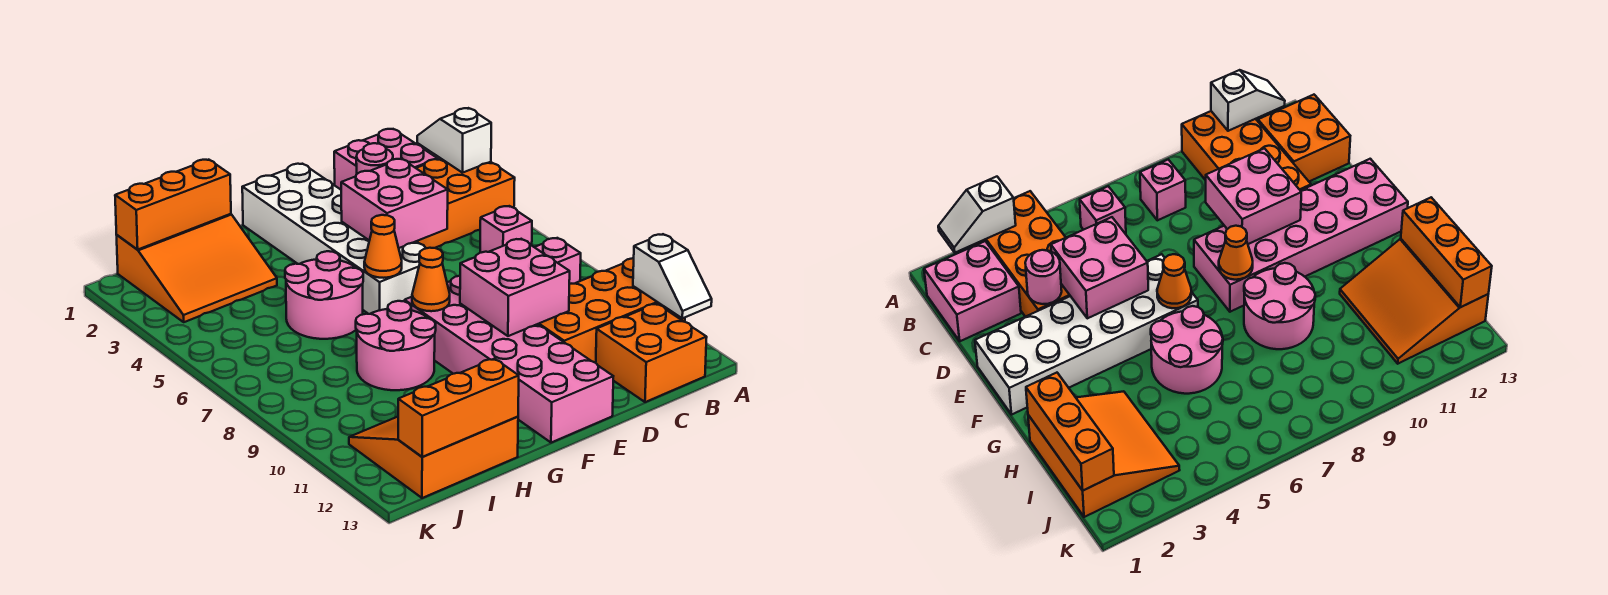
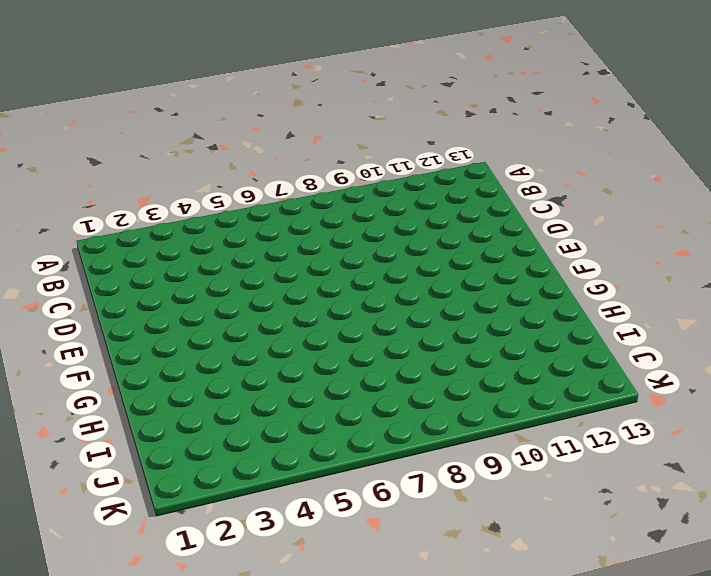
none -> orange 2x4 brick [416,158,515,248]
none -> orange 2x4 brick [538,258,685,363]
none -> pink 2x2 brick [334,129,438,190]

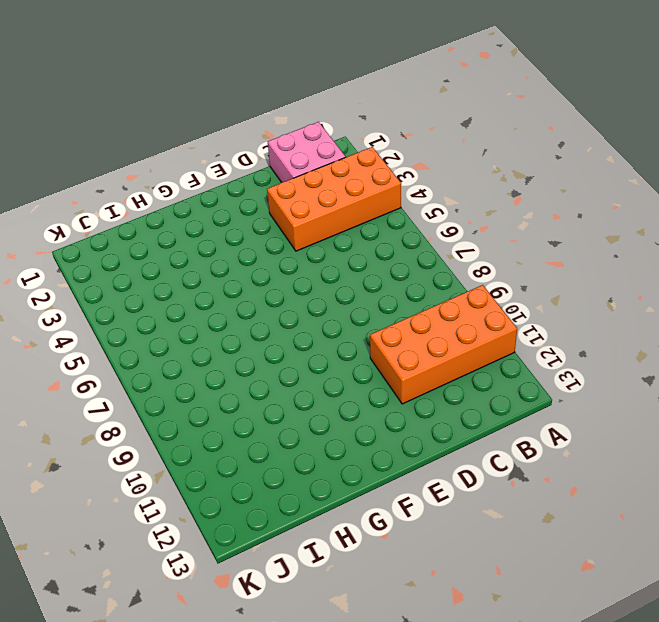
none -> pink 1x1 brick [480,206,532,253]
none -> pink 1x1 brick [535,238,581,284]
none -> orange 2x2 brick [596,304,707,402]

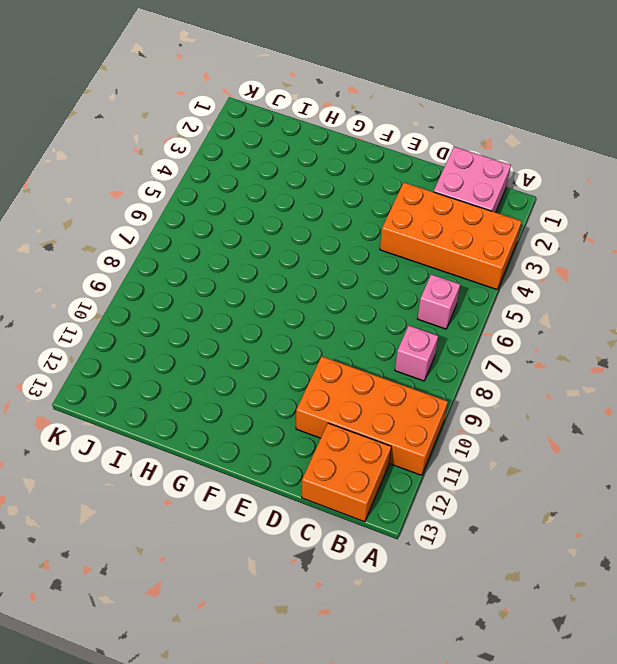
none -> white 2x6 brick [242,164,426,314]
none -> pink 2x6 brick [405,276,613,443]
none -> pink 2x2 round brick [285,251,363,339]

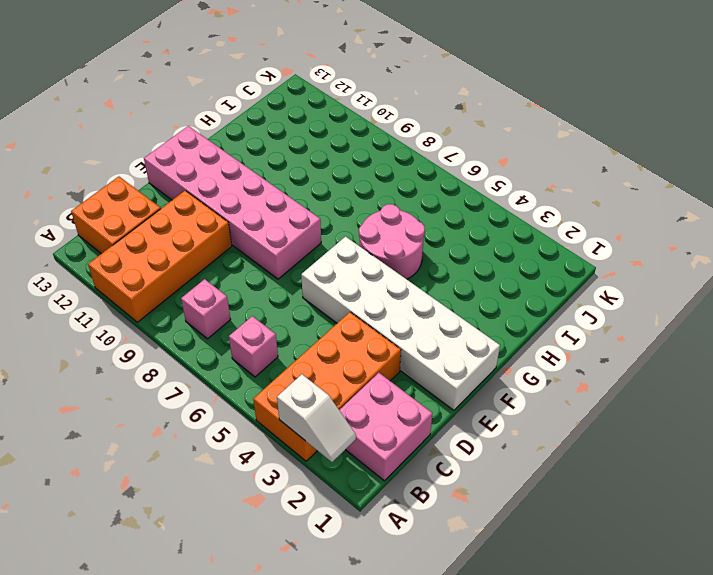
none -> pink 2x2 round brick [356,301,436,390]
none -> orange 3x3 slope [117,214,277,322]
none -> orange 3x3 slope [349,417,518,498]

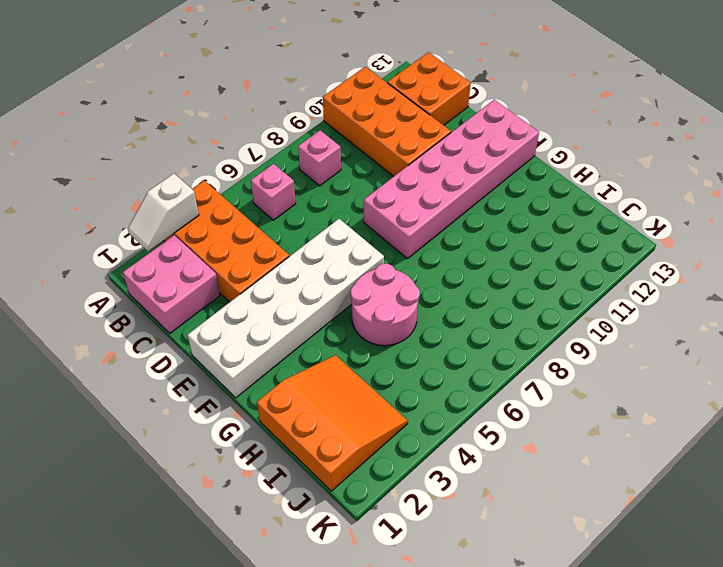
none -> pink 2x2 round brick [356,301,436,390]
none -> orange 3x3 slope [349,417,518,498]
none -> white 1x2 slope [633,234,712,318]

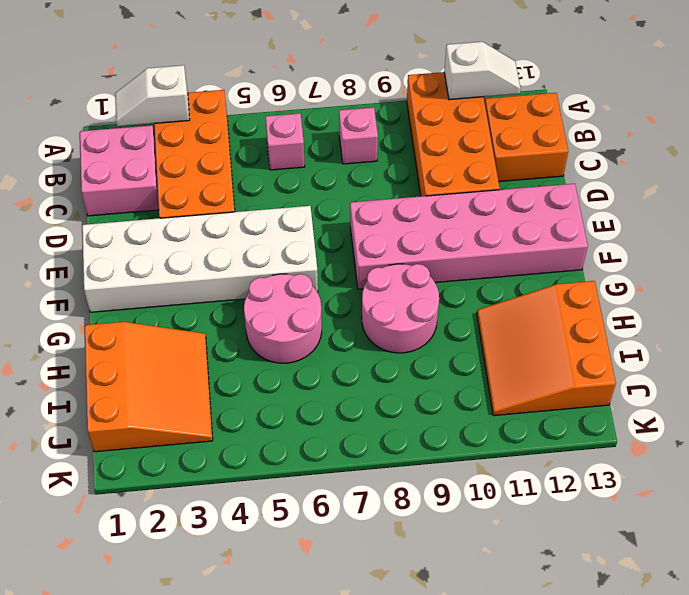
none -> pink 1x1 round brick [356,143,393,174]
none -> pink 2x2 brick [341,159,448,248]
none -> pink 2x2 brick [460,239,570,336]

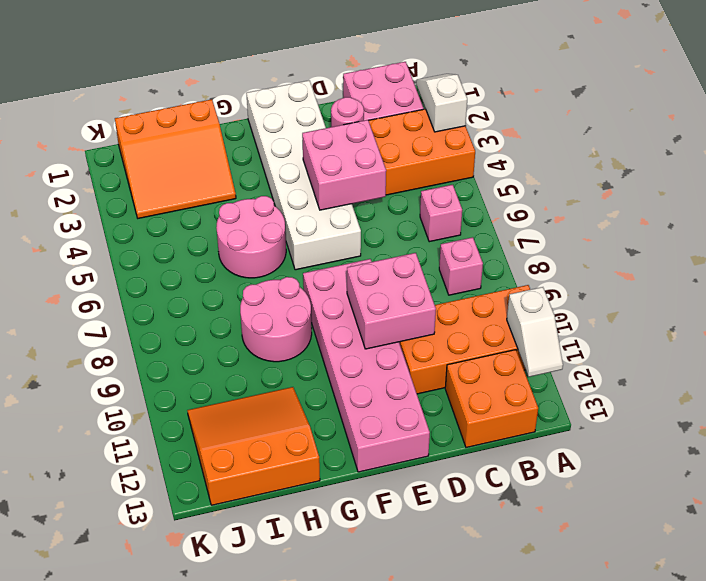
none -> orange 1x1 cone [364,215,402,278]
none -> orange 1x1 cone [412,248,450,311]
none -> orange 1x3 brick [115,160,231,249]

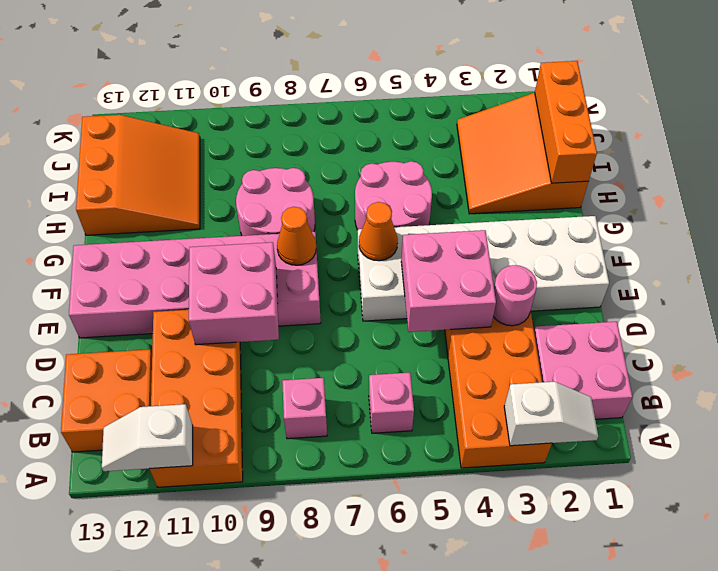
none -> orange 1x3 brick [398,359,519,457]

